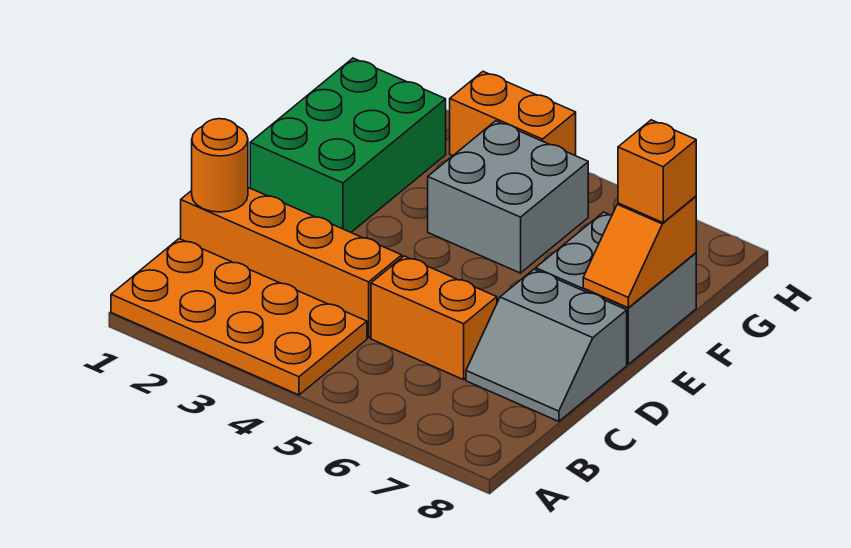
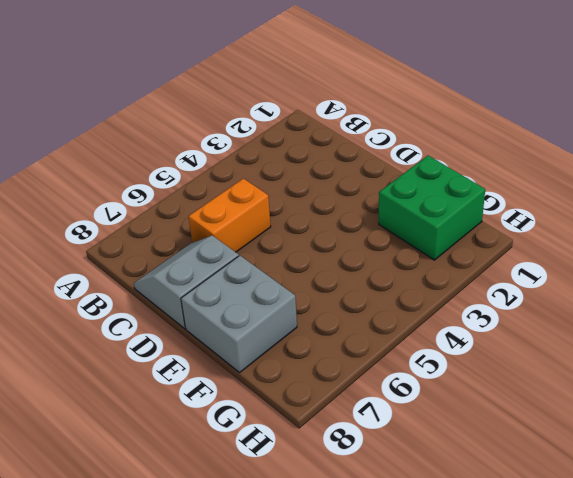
green 2x2 brick [379,156,485,260] -> green 2x3 brick [250,58,446,232]
none -> orange 2x4 plate [111,239,367,395]
none -> orange 1x4 brick [181,188,402,338]

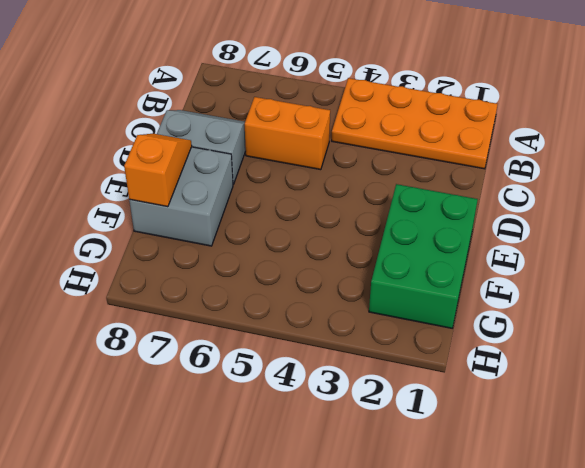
none -> orange 1x4 brick [181,188,402,338]
none -> grey 2x2 brick [428,121,588,273]

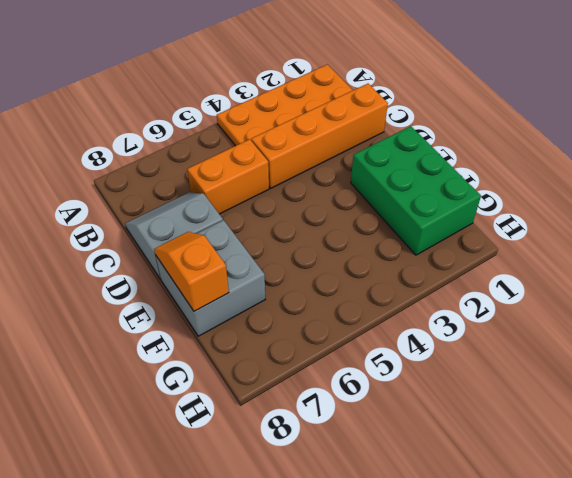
none -> grey 2x2 brick [428,121,588,273]
none -> orange 1x2 brick [450,72,576,156]

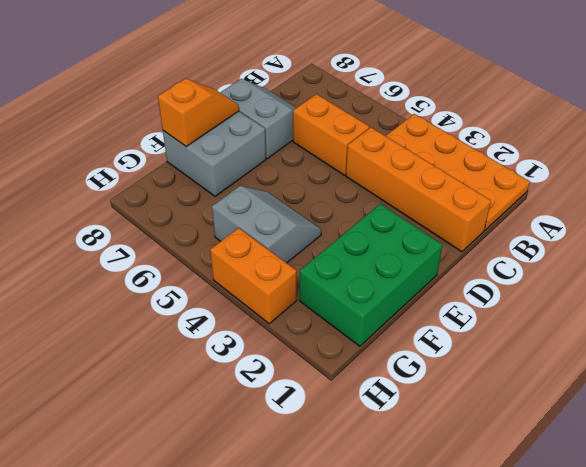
grey 2x2 slope [212,186,321,263] -> grey 2x2 brick [428,121,588,273]
none -> orange 1x1 round brick [192,119,248,212]
none -> orange 1x1 brick [618,120,696,223]

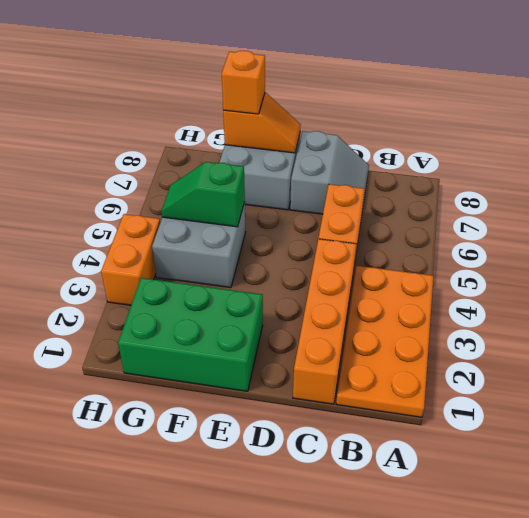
green 1x2 slope [161,162,245,227] -> none
none -> orange 1x1 round brick [192,119,248,212]

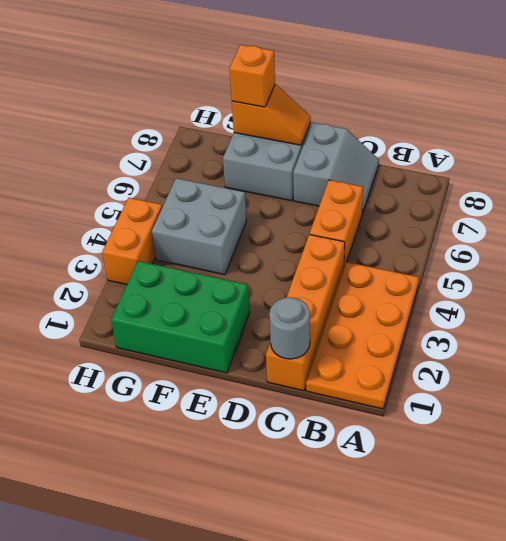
grey 1x1 round brick [269,297,310,359] -> orange 1x1 round brick [192,119,248,212]

